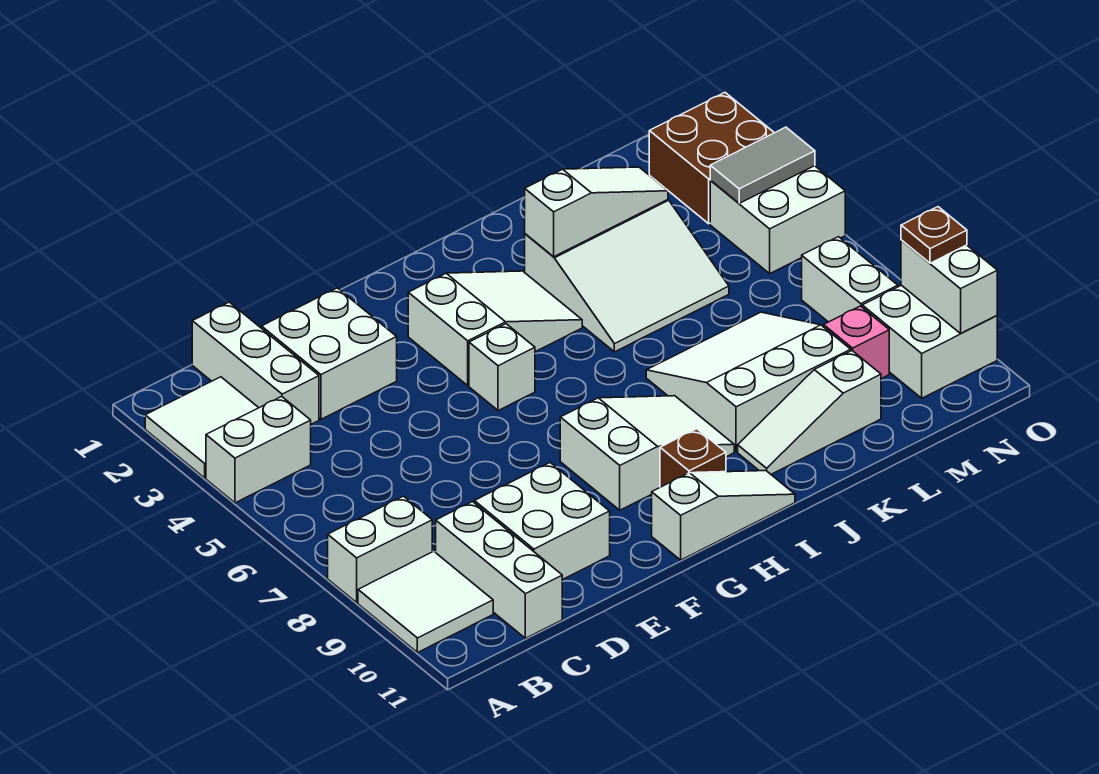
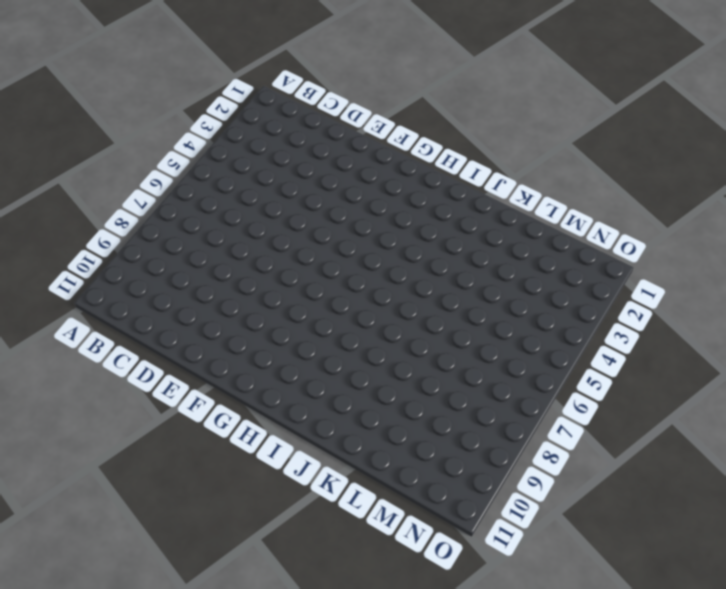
none -> white 2x2 tile [145,377,258,478]
none -> white 1x2 brick [206,396,311,503]
none -> white 1x2 brick [328,496,432,602]

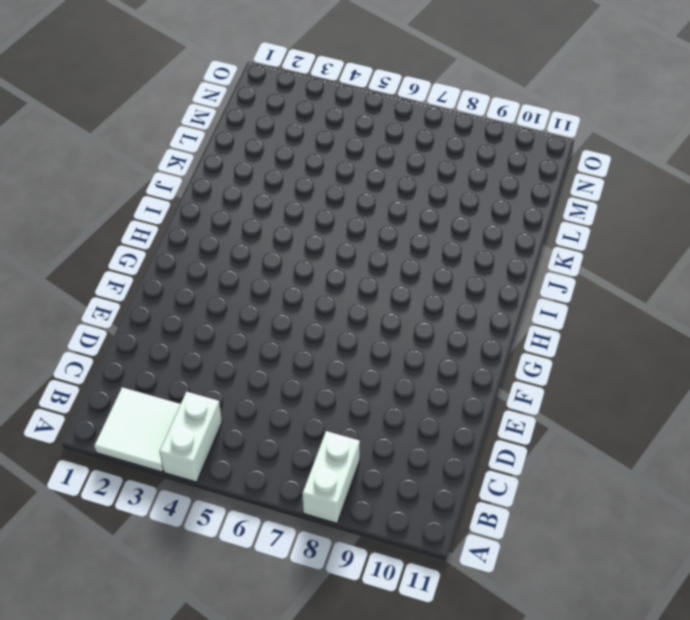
none -> white 2x2 tile [358,551,493,653]
none -> white 1x3 brick [192,302,319,424]
none -> white 1x3 brick [436,502,562,638]

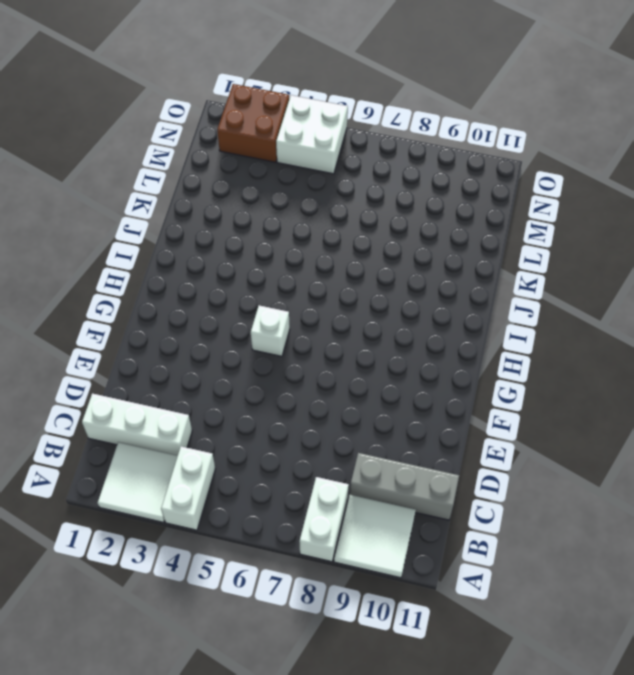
grey 1x3 brick [350,453,459,520] -> white 1x3 brick [436,502,562,638]
none -> white 2x2 brick [262,288,397,419]
none -> white 2x2 brick [474,463,610,580]
none -> white 2x3 slope [408,271,582,385]

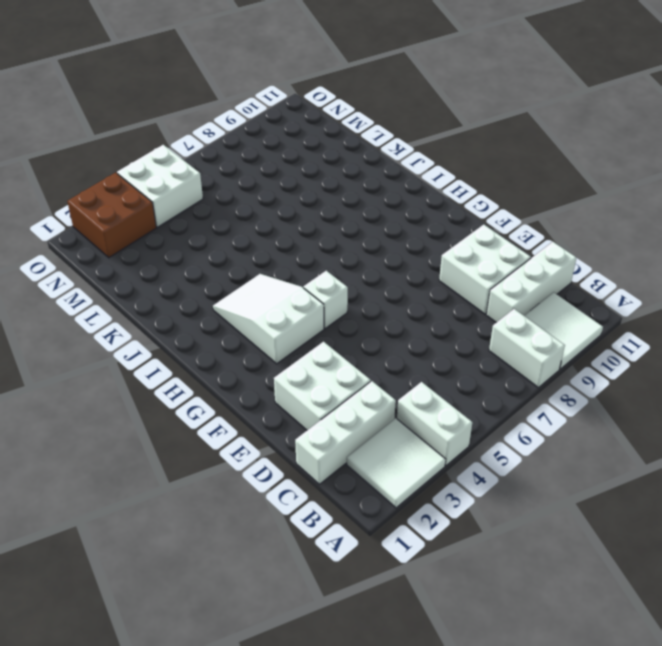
none -> white 2x3 slope [560,396,734,510]
none -> white 1x3 slope [652,471,795,560]
none -> brown 1x1 brick [660,429,726,487]

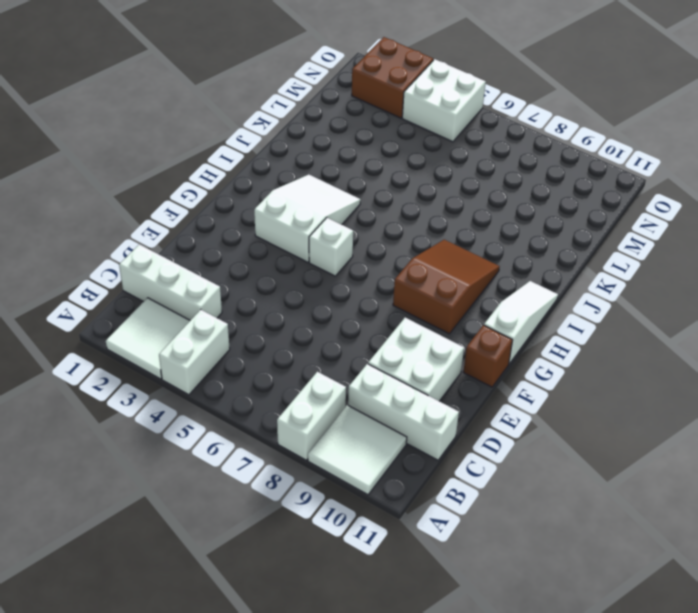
brown 1x1 brick [463,325,513,387] -> brown 1x1 brick moved to [660,429,726,487]
brown 2x3 slope [393,240,500,334] -> white 2x3 slope [560,396,734,510]
none -> white 2x2 brick [262,288,397,419]
none -> white 3x3 slope [525,200,729,352]
none -> white 3x3 slope [646,312,851,452]

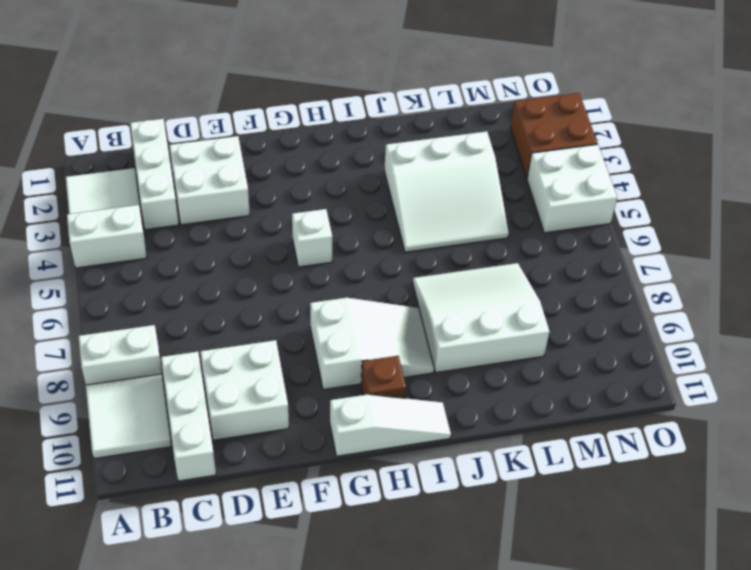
none -> white 2x3 slope [408,271,582,385]
none -> white 1x3 slope [738,351,881,474]
none -> pink 1x1 brick [824,306,889,379]

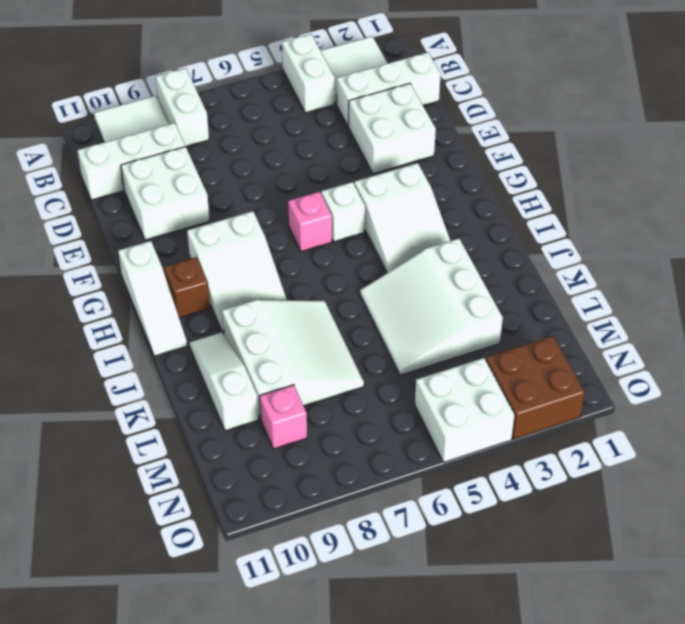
pink 1x1 brick [288,192,332,252] -> none
none -> white 1x2 brick [802,237,898,322]
none -> white 2x2 brick [862,285,997,398]
none -> white 1x3 slope [525,167,668,257]

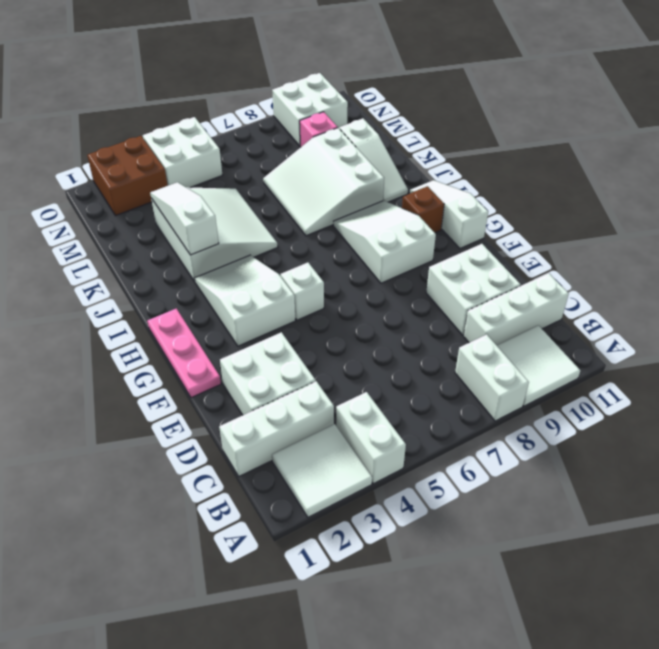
pink 1x3 plate [147,309,221,398] -> none
none -> white 1x2 brick [802,237,898,322]
none -> grey 1x2 tile [710,127,815,203]
none -> white 1x2 brick [901,240,997,333]

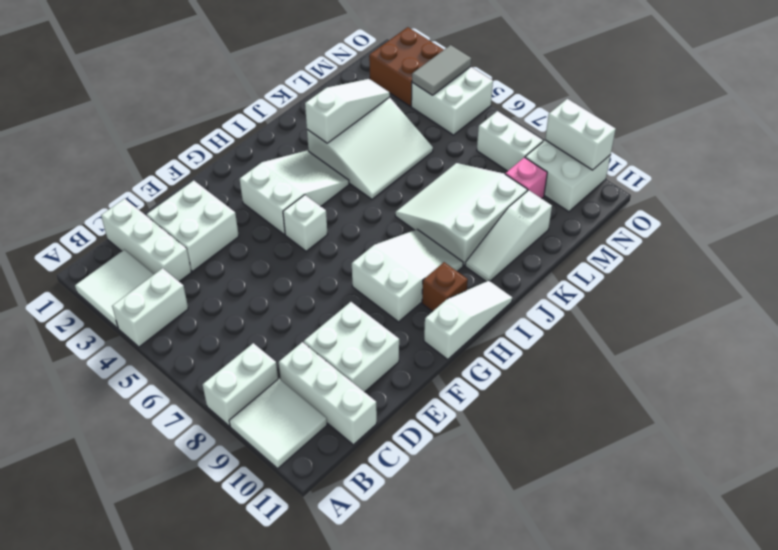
none -> brown 1x1 plate [901,207,967,263]

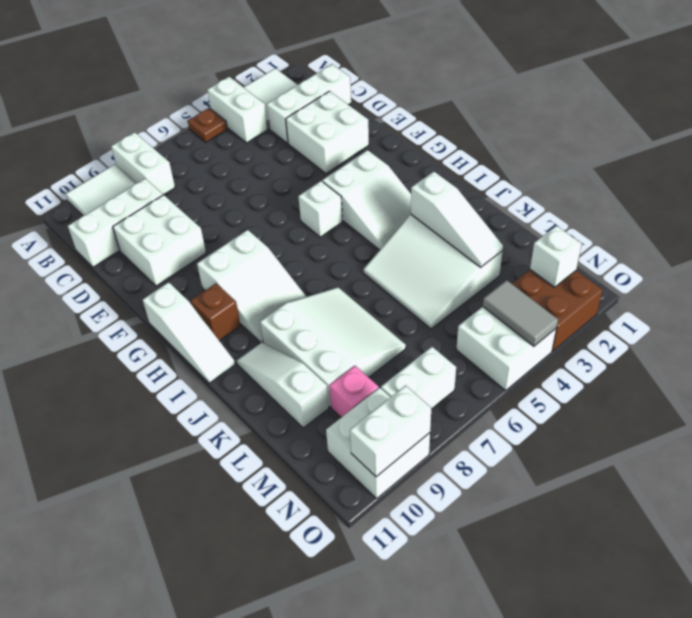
brown 1x1 plate [188,108,227,142] -> brown 1x1 plate moved to [901,207,967,263]
white 1x1 brick [530,226,582,287] -> none

